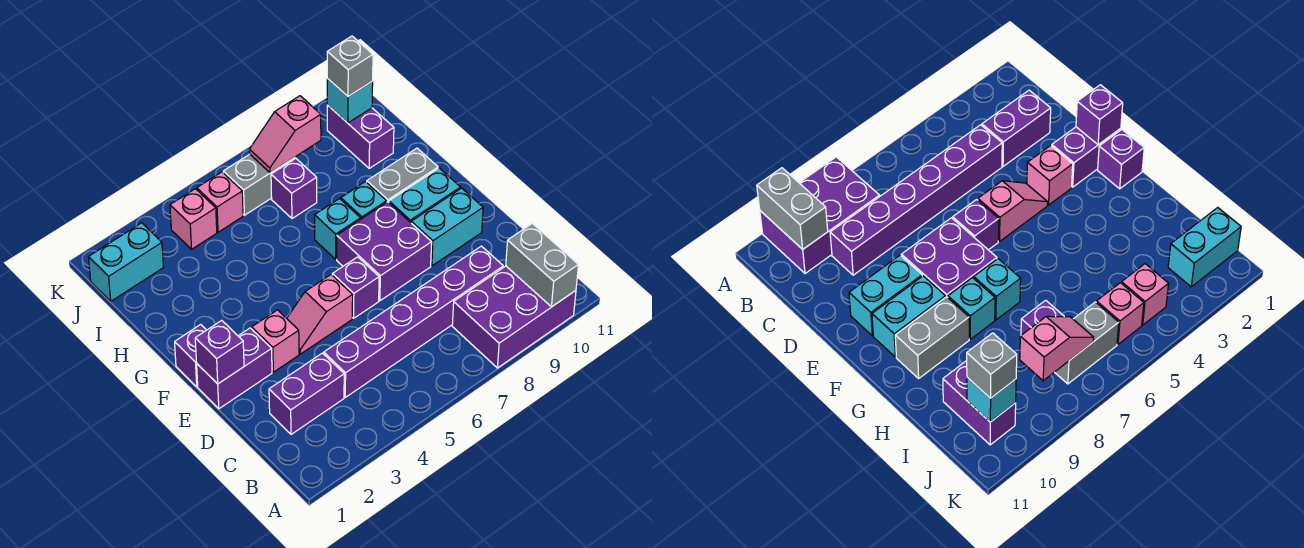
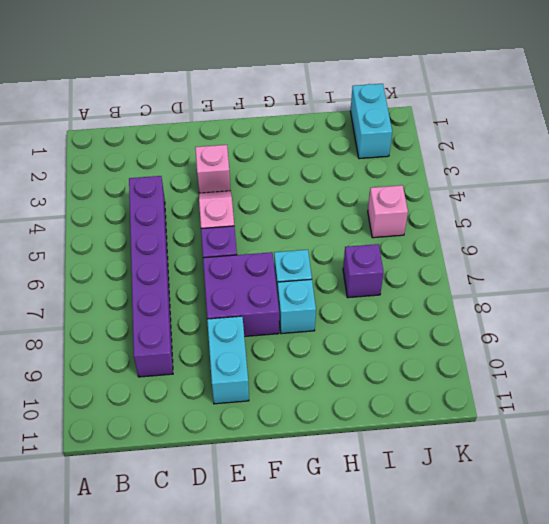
none -> purple 2x3 brick [452,266,576,368]
none -> purple 1x2 brick [269,353,344,434]
none -> purple 1x2 brick [197,328,272,409]

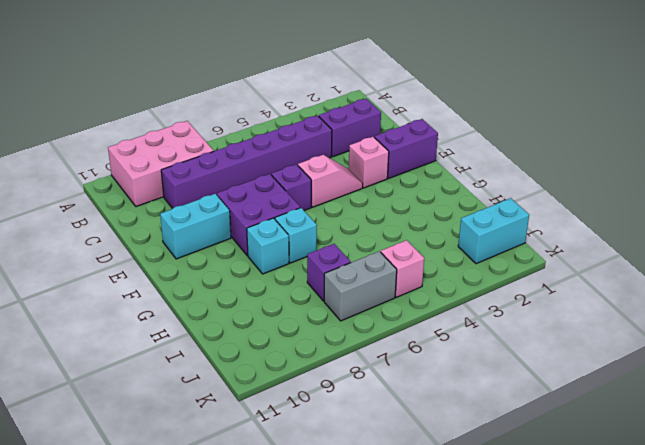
pink 2x3 brick [108,121,214,207] -> purple 2x3 brick [452,266,576,368]
none -> purple 1x1 brick [175,324,206,387]
none -> cyan 1x2 brick [389,168,461,222]
none -> grey 1x2 brick [367,148,438,202]

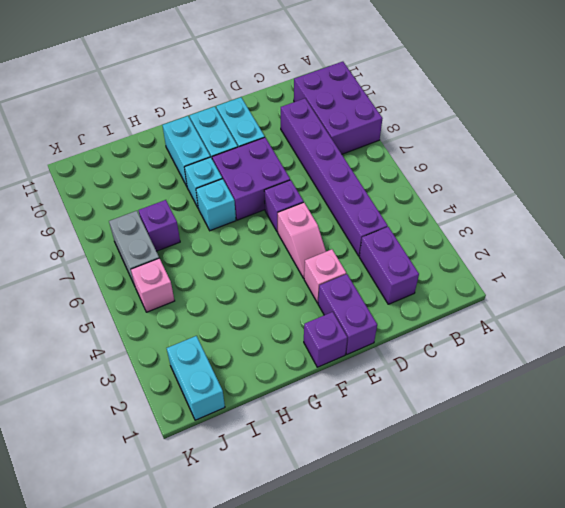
cyan 1x2 brick [163,116,210,186] -> grey 1x2 brick [367,148,438,202]
none -> purple 1x2 brick [327,105,394,168]
none -> pink 1x1 brick [170,189,217,249]
none -> grey 1x2 brick [506,224,578,307]

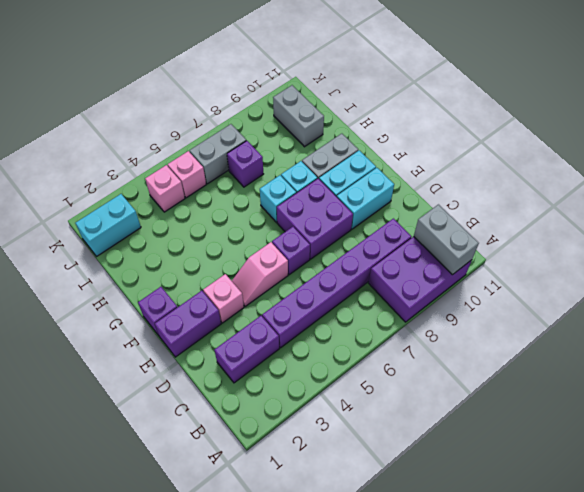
grey 1x2 brick [273,85,324,147] -> purple 1x2 brick [327,105,394,168]
none -> purple 1x1 brick [195,320,244,384]
none -> pink 1x2 slope [249,96,321,173]
none -> cyan 1x1 brick [327,79,373,123]

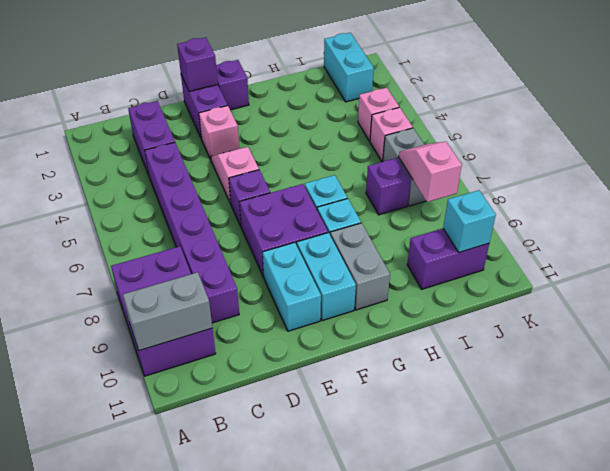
none -> grey 1x1 brick [327,36,373,97]

